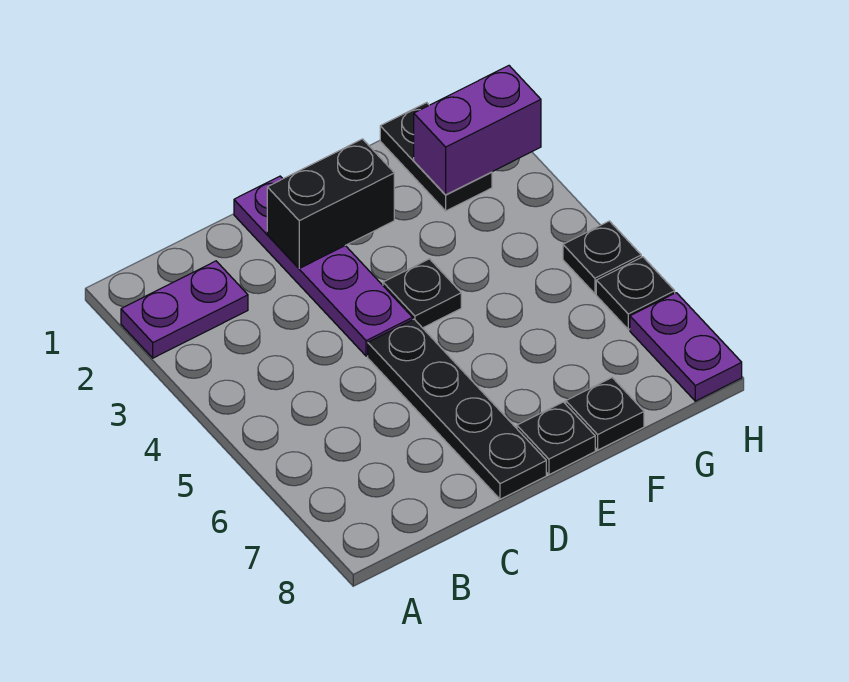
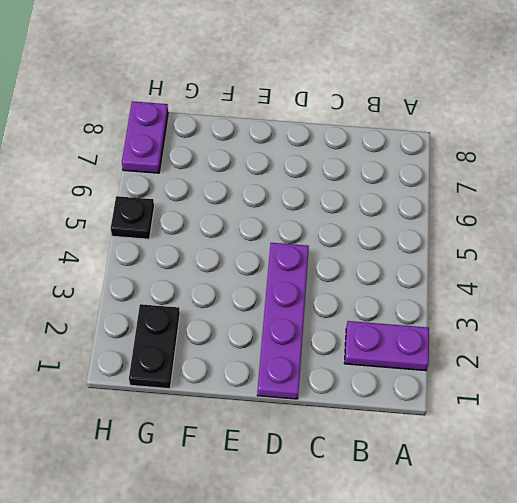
none -> black 1x4 plate [368,319,546,499]
none -> black 1x1 plate [383,259,461,328]
none -> black 1x1 plate [517,402,595,475]

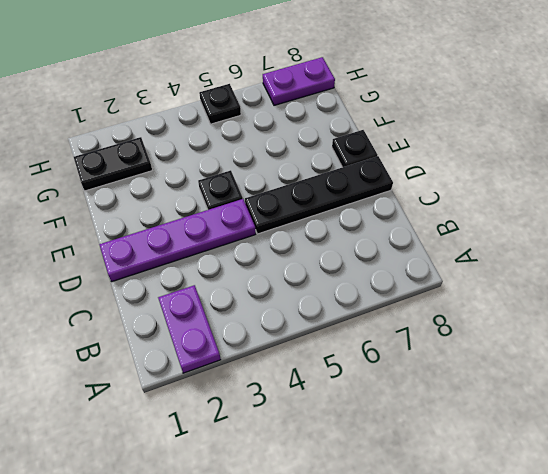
none -> black 1x1 plate [566,378,644,450]
none -> black 1x1 plate [596,257,675,330]
none -> black 1x2 brick [267,139,394,268]

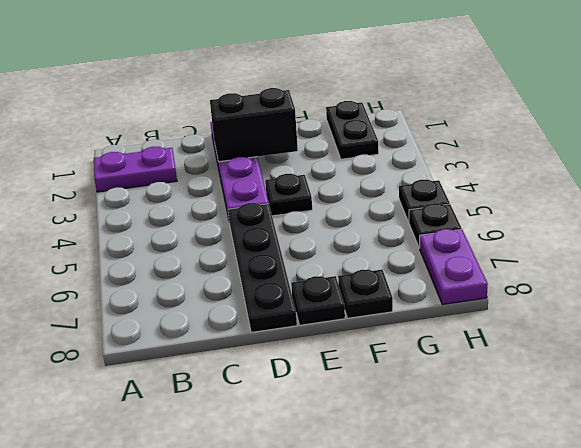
none -> purple 1x2 brick [414,66,541,195]

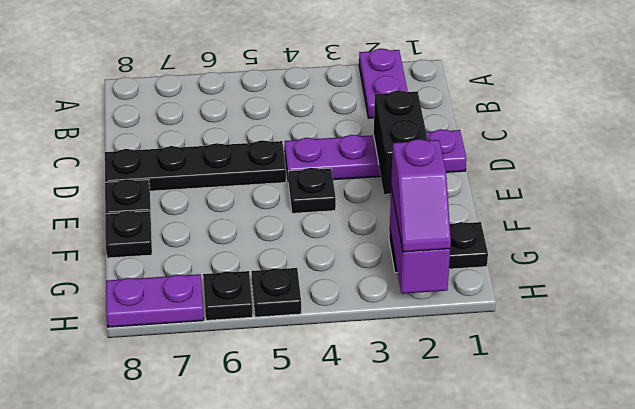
purple 1x2 slope [391,139,451,252] -> none

